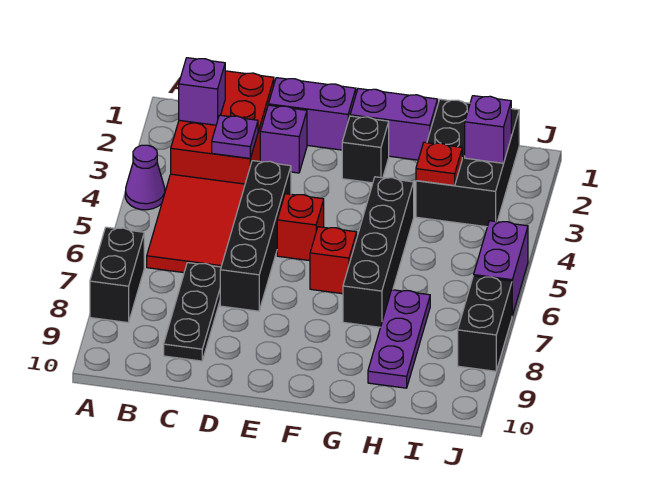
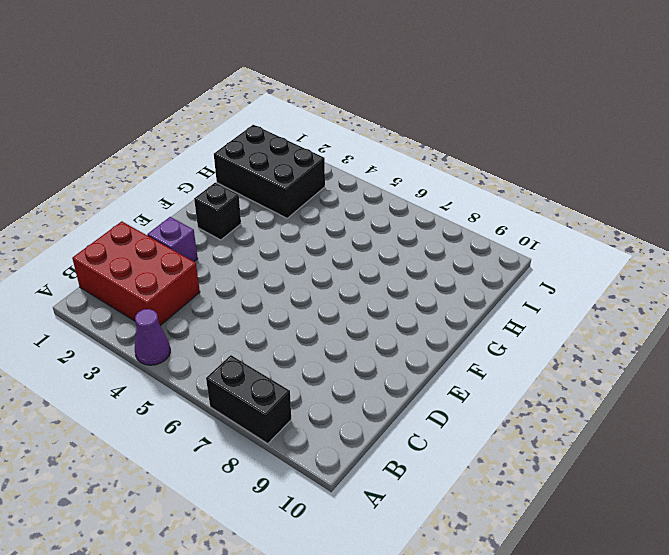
none -> red 2x3 tile [147,174,245,273]
none -> black 1x3 plate [164,263,221,361]
none -> purple 1x2 brick [268,78,356,150]

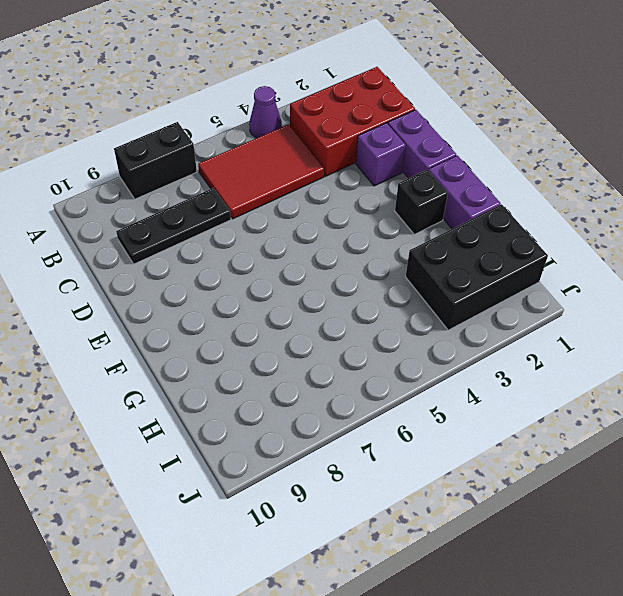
none -> black 1x4 brick [220,161,291,311]
none -> red 1x1 brick [277,194,324,261]
none -> red 1x1 brick [310,227,357,294]

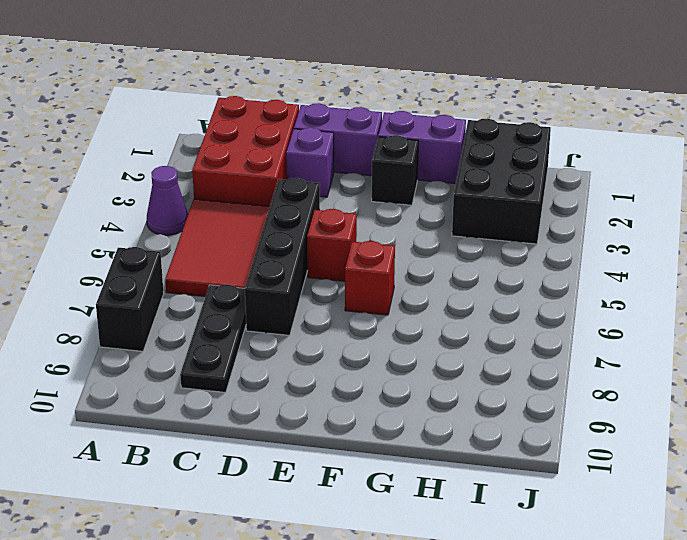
none -> black 1x4 brick [343,177,414,327]
none -> purple 1x3 plate [368,290,430,388]
none -> purple 1x2 brick [474,221,528,316]

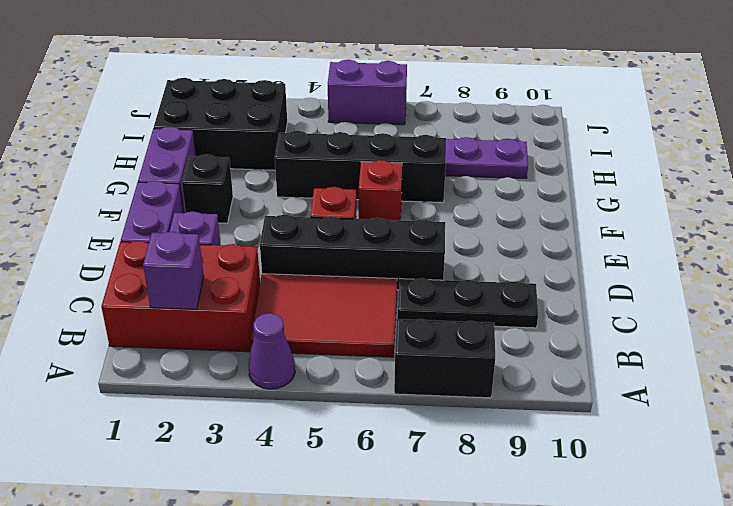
none -> black 1x2 brick [458,276,512,371]
none -> purple 1x1 plate [212,115,258,158]
none -> red 1x1 plate [416,142,462,186]

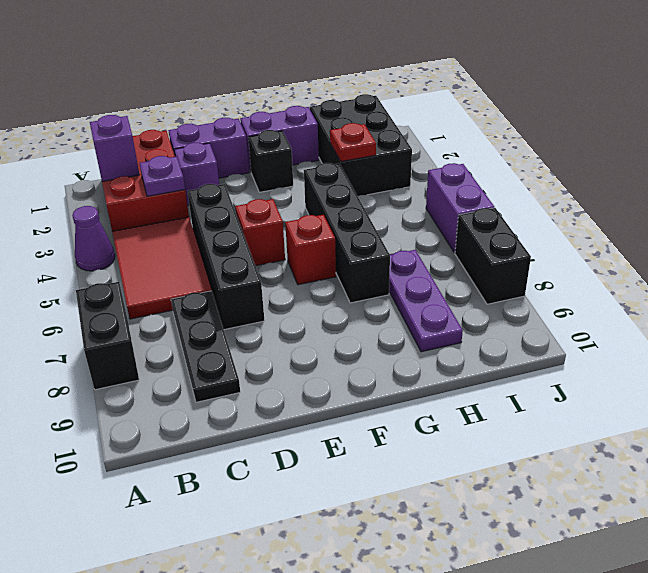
none -> purple 1x1 brick [465,96,511,163]

